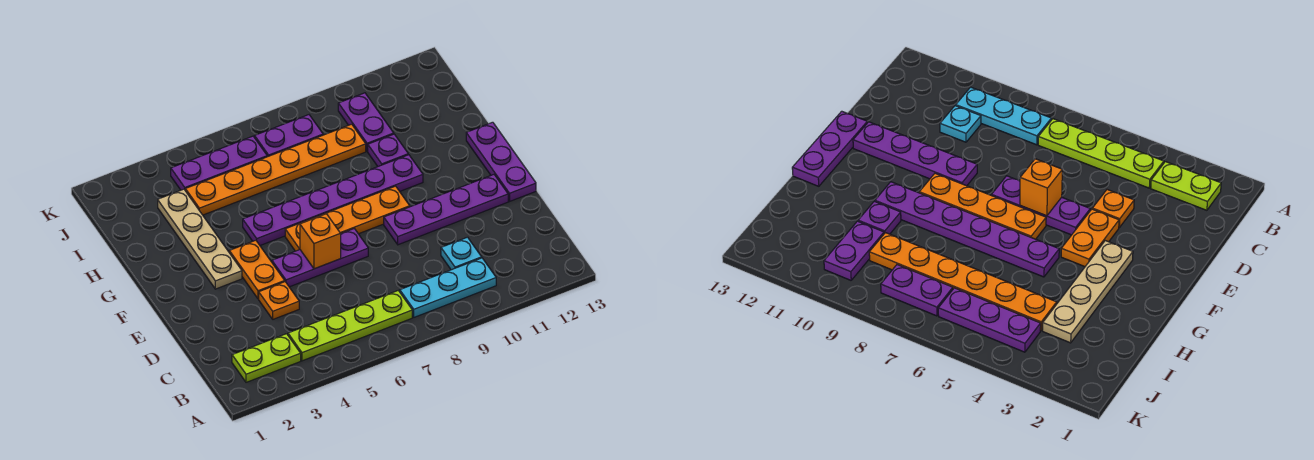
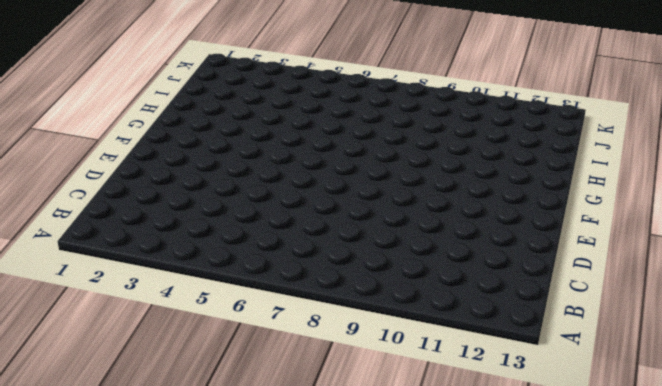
none -> lime 1x2 plate [232,334,301,382]
none -> lime 1x4 plate [288,291,412,361]
none -> cyan 1x3 plate [400,258,496,317]

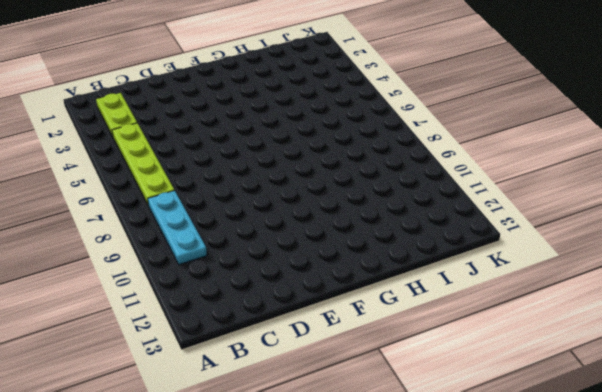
none -> cyan 1x1 plate [441,237,482,270]
none -> orange 1x1 plate [259,282,299,319]
none -> orange 1x2 plate [229,240,285,299]

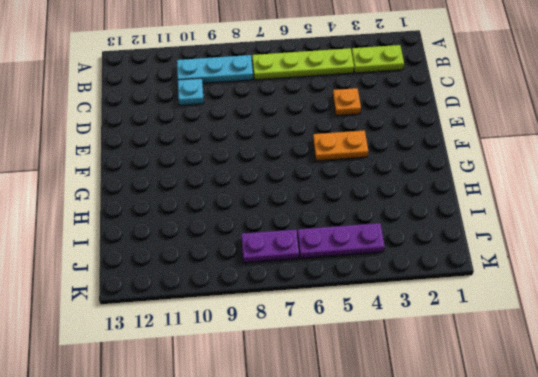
orange 1x2 plate [313,130,368,161] -> orange 1x2 plate turned to [229,240,285,299]
none -> purple 1x3 plate [272,229,368,287]
none -> purple 1x4 plate [384,175,508,245]
none -> purple 1x3 plate [466,122,536,201]

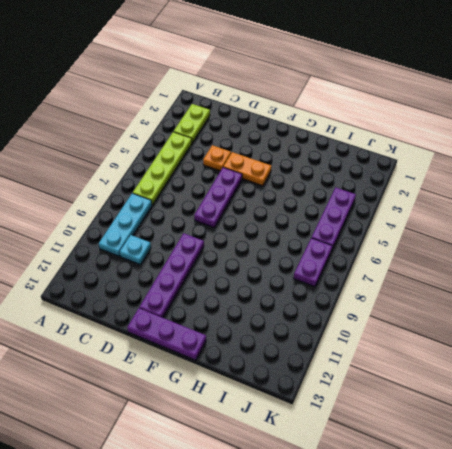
none -> tan 1x4 plate [158,189,242,289]
none -> orange 1x4 plate [285,186,410,251]
none -> purple 1x6 plate [243,155,423,245]

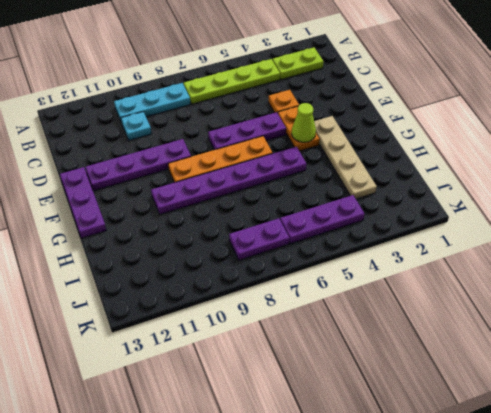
lime 1x1 cone [292,103,316,142] -> none
none -> purple 1x1 plate [368,134,408,166]
none -> orange 1x6 plate [185,124,366,215]
none -> purple 1x2 plate [338,93,394,151]

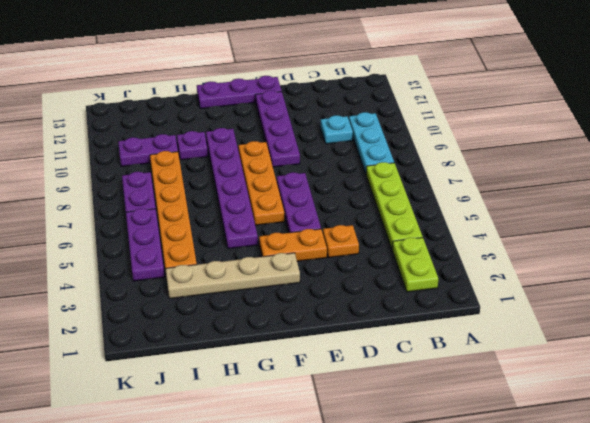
none -> orange 1x1 brick [300,214,341,269]

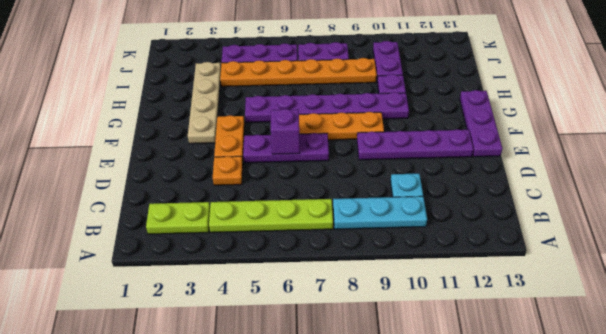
purple 1x1 brick [271,109,300,154] -> orange 1x1 brick [300,214,341,269]

